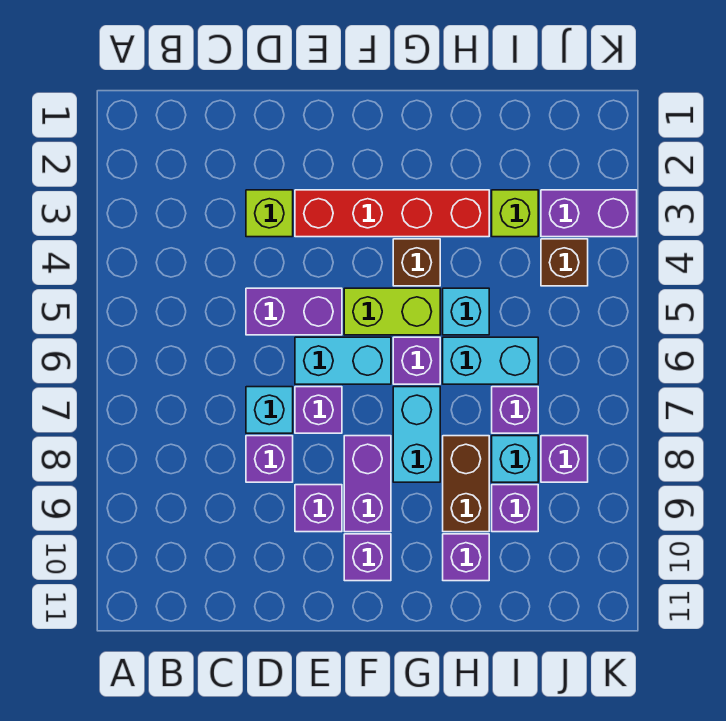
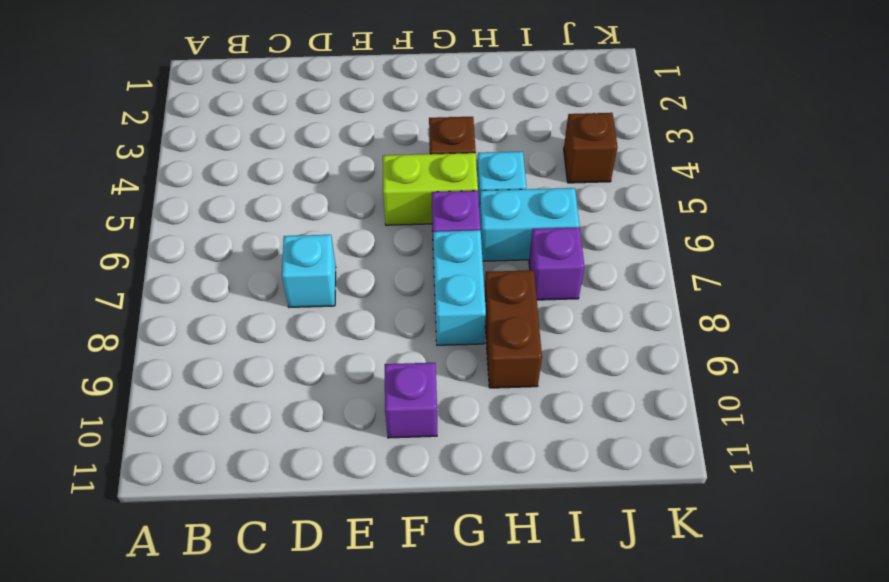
none -> lime 1x1 brick [246,190,293,237]
none -> purple 1x2 brick [246,288,342,335]
none -> purple 1x1 brick [246,436,293,482]

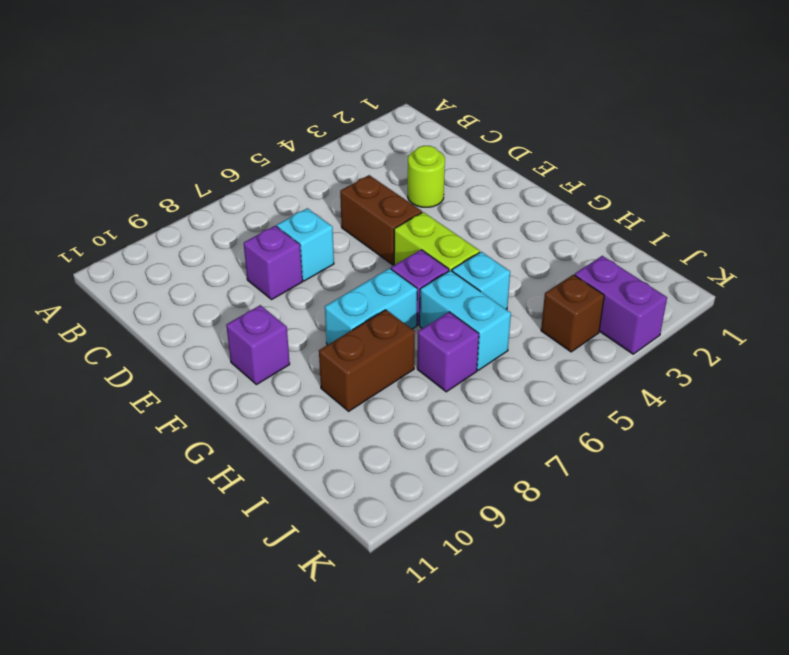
lime 1x1 round brick [408,146,445,207] -> lime 1x1 brick [246,190,293,237]
brown 1x2 brick [340,175,422,265] -> purple 1x2 brick [246,288,342,335]
none -> red 1x4 brick [295,190,489,237]
none -> cyan 1x2 brick [295,337,391,384]
none -> purple 1x1 brick [295,387,342,433]

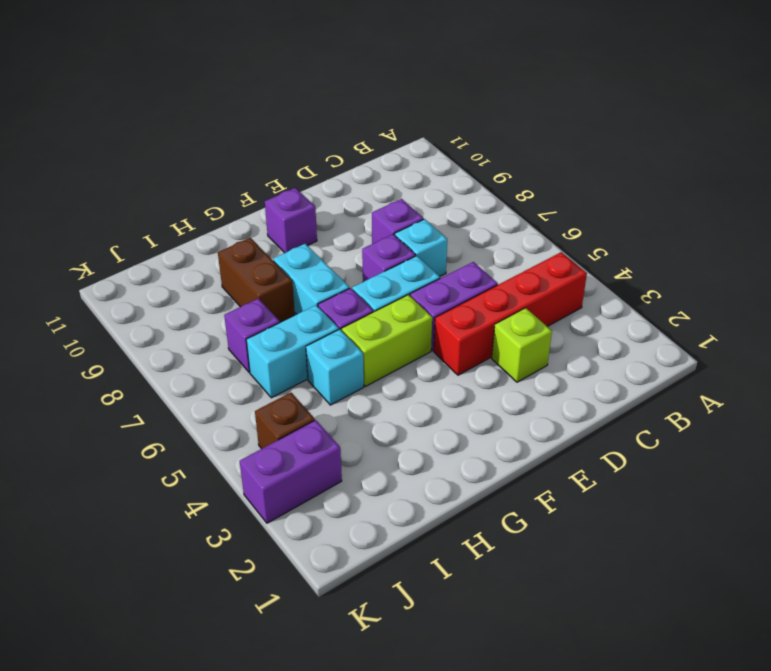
red 1x4 brick [434,252,587,375] -> red 1x4 brick moved to [295,190,489,237]
none -> purple 1x1 brick [295,485,342,532]
none -> purple 1x2 brick [344,436,391,532]
none -> brown 1x1 brick [393,239,440,286]

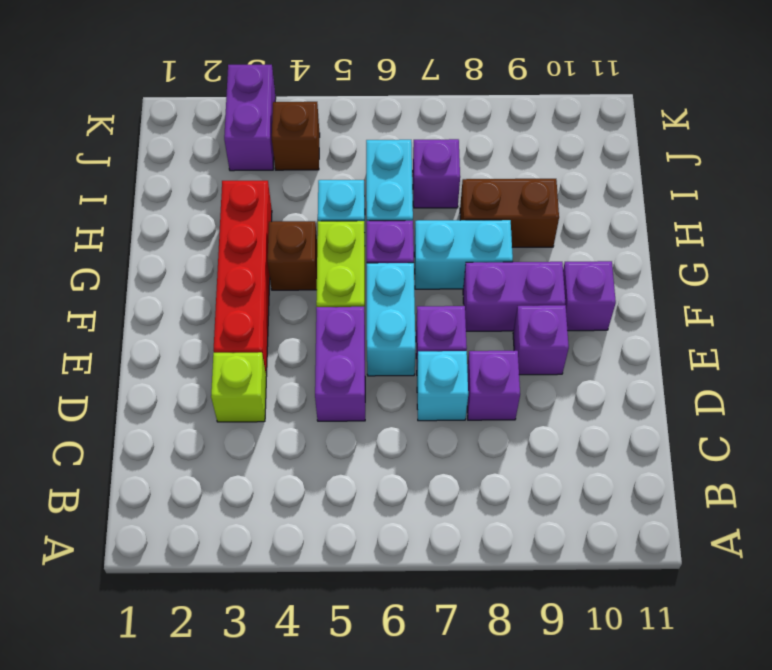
none -> purple 1x1 brick [443,534,489,581]
none -> lime 1x1 brick [492,190,538,237]
none -> cyan 1x1 brick [492,436,538,482]

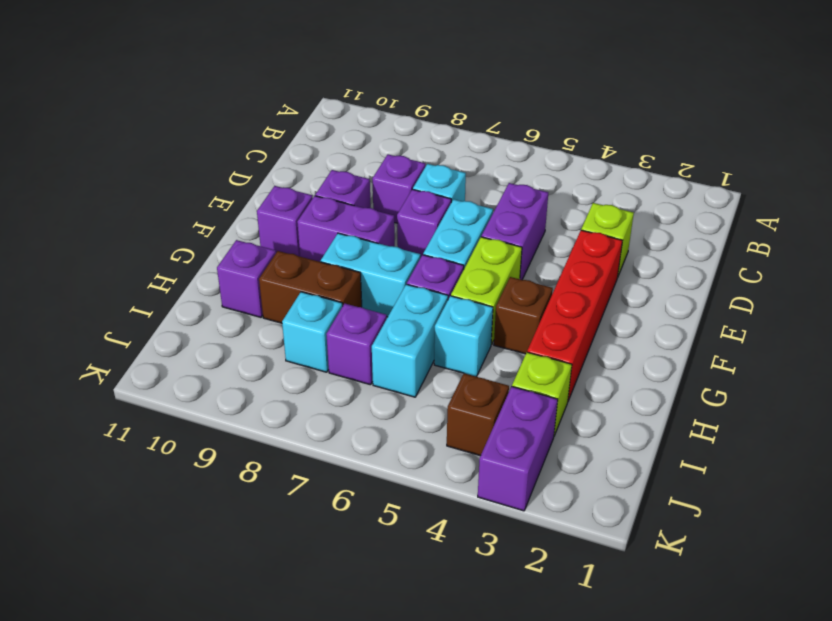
none -> purple 1x1 brick [492,485,538,532]
none -> purple 1x1 brick [541,436,588,482]

